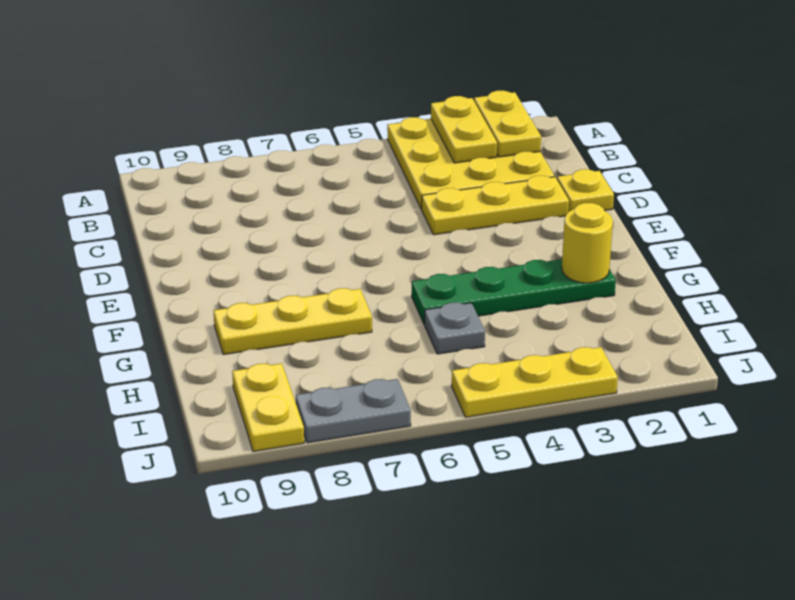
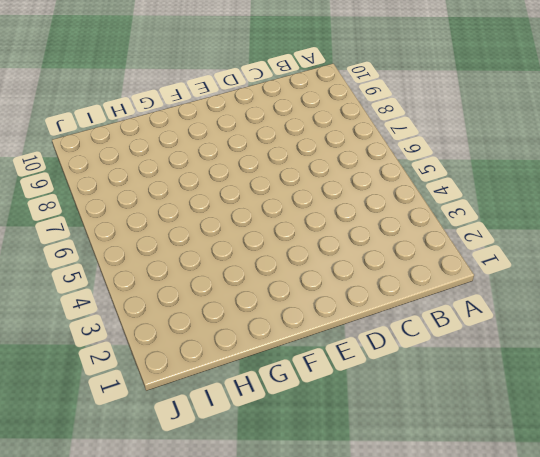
none -> yellow 3x3 plate [387,117,554,209]
none -> yellow 1x1 plate [557,169,614,212]
none -> yellow 1x3 plate [422,176,569,235]

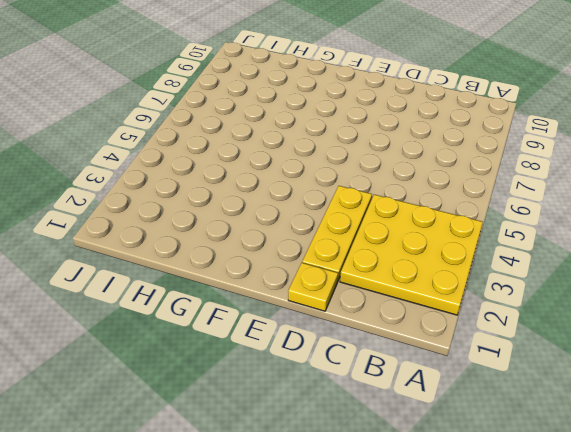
none -> green 1x4 plate [412,259,616,324]
none -> yellow 1x3 plate [214,288,372,355]
none -> grey 1x1 plate [425,303,485,354]

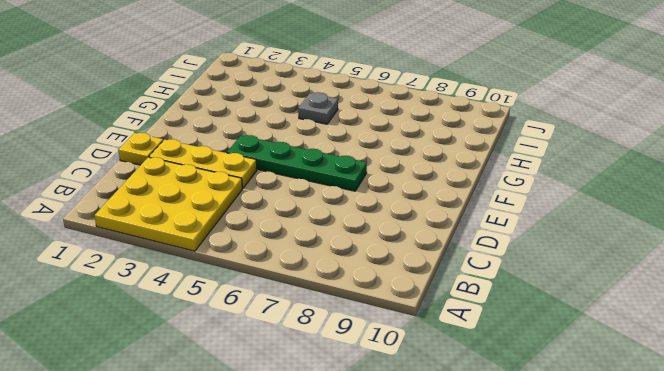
green 1x4 plate [227,135,367,191] -> green 1x4 plate moved to [412,259,616,324]
none -> yellow 1x3 plate [214,288,372,355]
none -> yellow 1x2 plate [232,363,304,452]
none -> yellow 1x3 plate [452,347,618,417]

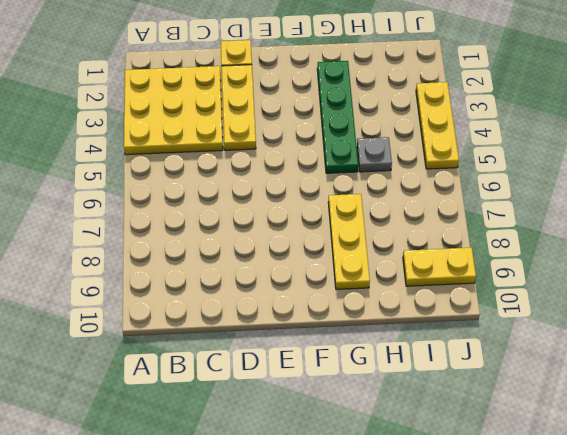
none -> grey 1x2 plate [296,379,411,443]
none -> yellow 1x2 plate [474,91,541,157]
none -> yellow 1x2 plate [431,96,497,163]

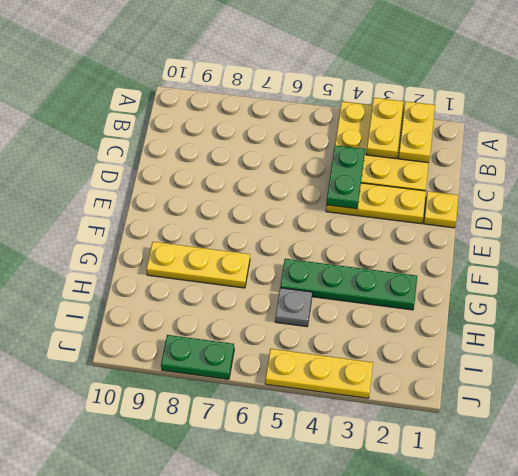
green 1x2 plate [326,145,365,209] -> none
green 1x2 plate [161,335,234,379] -> grey 1x2 plate [296,379,411,443]
none -> yellow 1x2 plate [232,363,304,452]
none -> yellow 1x1 round brick [562,203,613,283]

